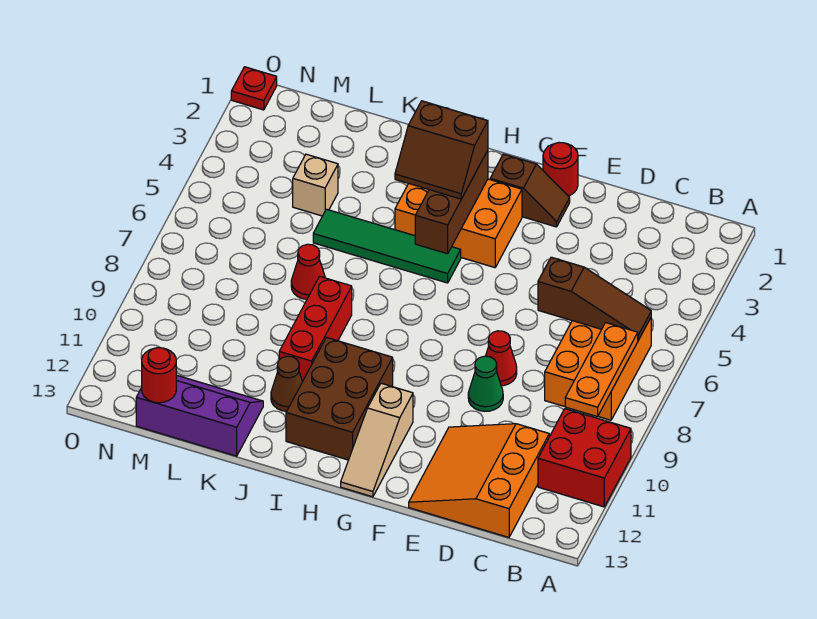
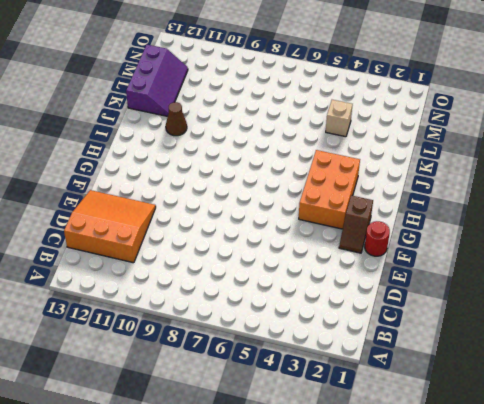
none -> red 2x2 brick [538,409,631,507]
none -> orange 2x3 brick [545,318,651,420]
none -> red 1x1 cone [486,331,517,386]

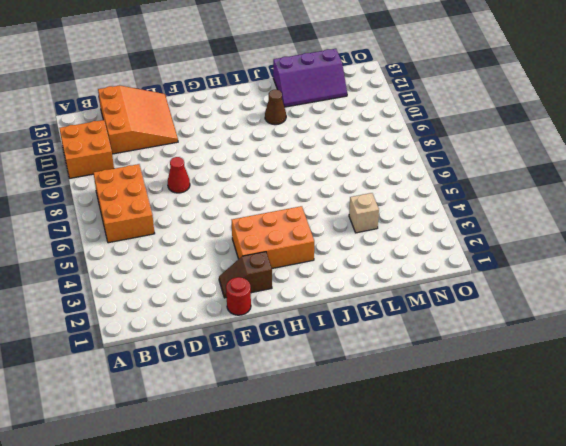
orange 2x2 brick [59,120,114,178] -> red 2x2 brick [538,409,631,507]
none -> green 1x1 cone [468,356,503,411]
none -> tan 1x3 slope [341,383,413,497]
none -> green 1x4 tile [313,209,461,283]

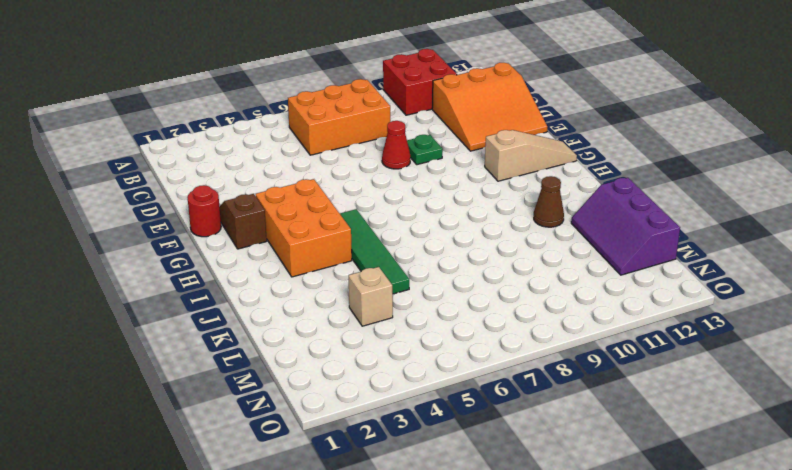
green 1x1 plate [407,135,443,165] -> green 1x1 cone [468,356,503,411]
none -> brown 2x3 brick [286,338,393,460]
none -> red 1x3 brick [279,276,352,382]
none -> red 1x1 cone [291,244,325,299]

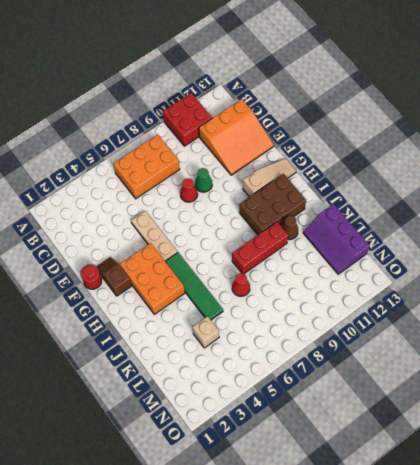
tan 1x3 plate [131,211,178,261] -> none
none -> red 1x1 plate [231,67,277,110]
none -> brown 1x3 slope [538,257,651,340]
none -> orange 1x3 plate [565,323,638,417]

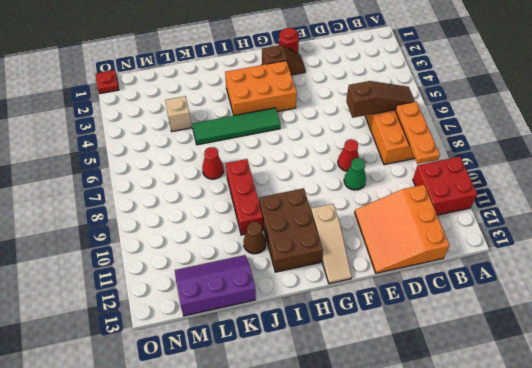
none -> brown 1x3 brick [415,150,488,254]
none -> red 1x1 round brick [142,348,176,403]
none -> brown 2x2 slope [395,101,488,199]

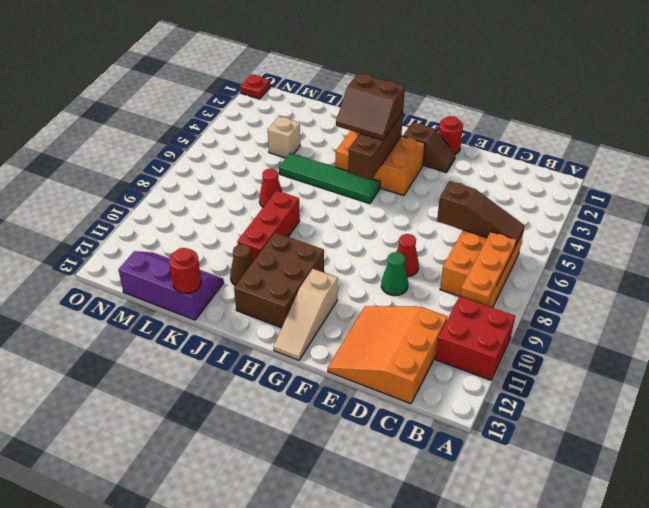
red 1x1 round brick [169,248,201,293] -> red 1x1 round brick moved to [142,348,176,403]

